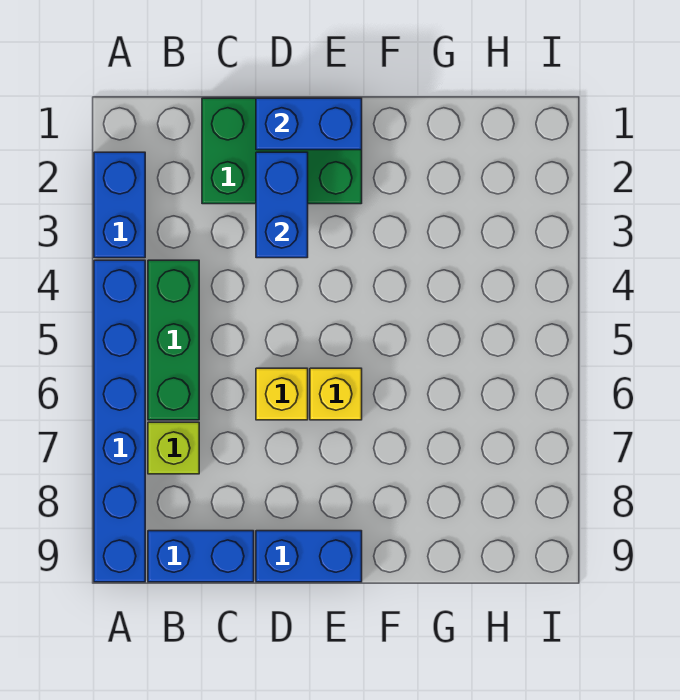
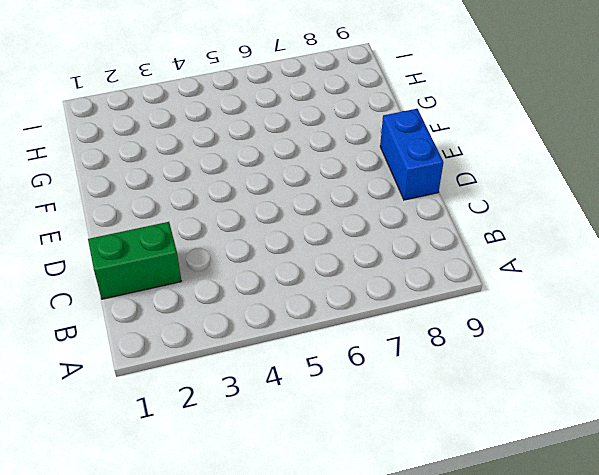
green 1x2 brick [88,222,181,299] -> green 2x3 brick [202,98,362,204]
none -> blue 1x2 brick [94,152,145,258]
none -> blue 1x6 brick [94,260,145,582]

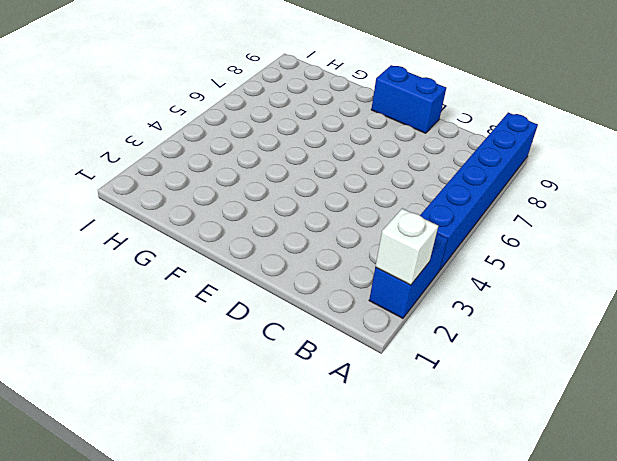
white 1x1 brick [375,208,438,285] -> none
none -> green 1x3 brick [148,260,199,420]
none -> lime 1x1 brick [148,422,199,474]

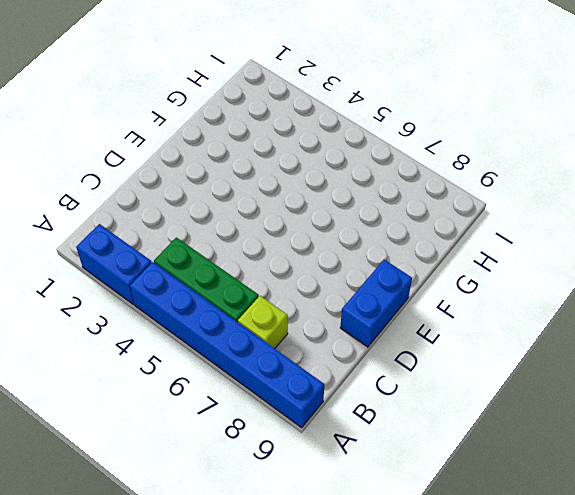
none -> blue 1x2 brick [148,531,254,582]
none -> green 2x3 brick [202,98,362,204]

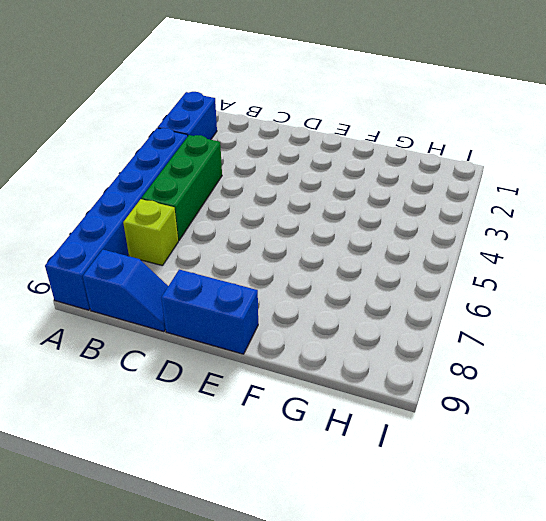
blue 1x2 slope [83,250,168,332] -> blue 1x2 brick [148,531,254,582]
none -> green 2x3 brick [202,98,362,204]
none -> yellow 1x1 brick [256,368,308,420]

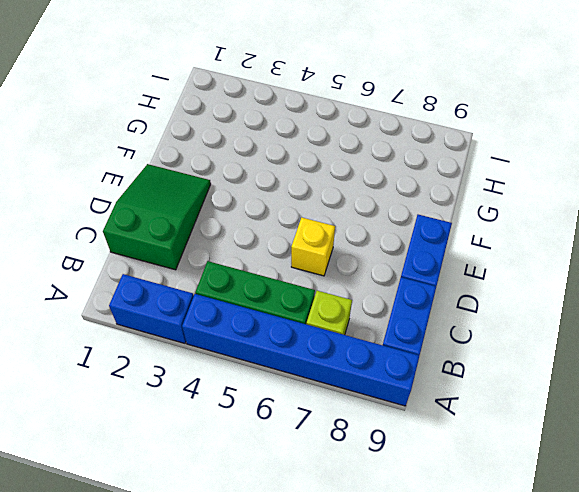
green 2x3 slope [103,164,211,270] -> green 2x3 brick [202,98,362,204]
none -> yellow 1x1 brick [310,368,362,420]
none -> blue 1x2 brick [256,98,362,150]

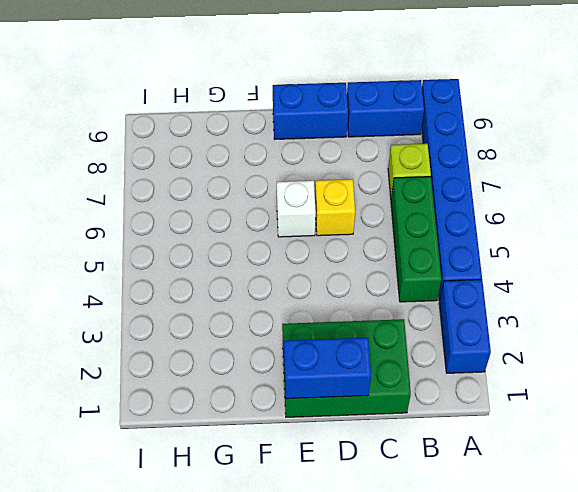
white 1x1 brick [277,181,316,237] -> yellow 1x1 brick [310,368,362,420]
none -> blue 1x2 brick [256,152,308,258]

